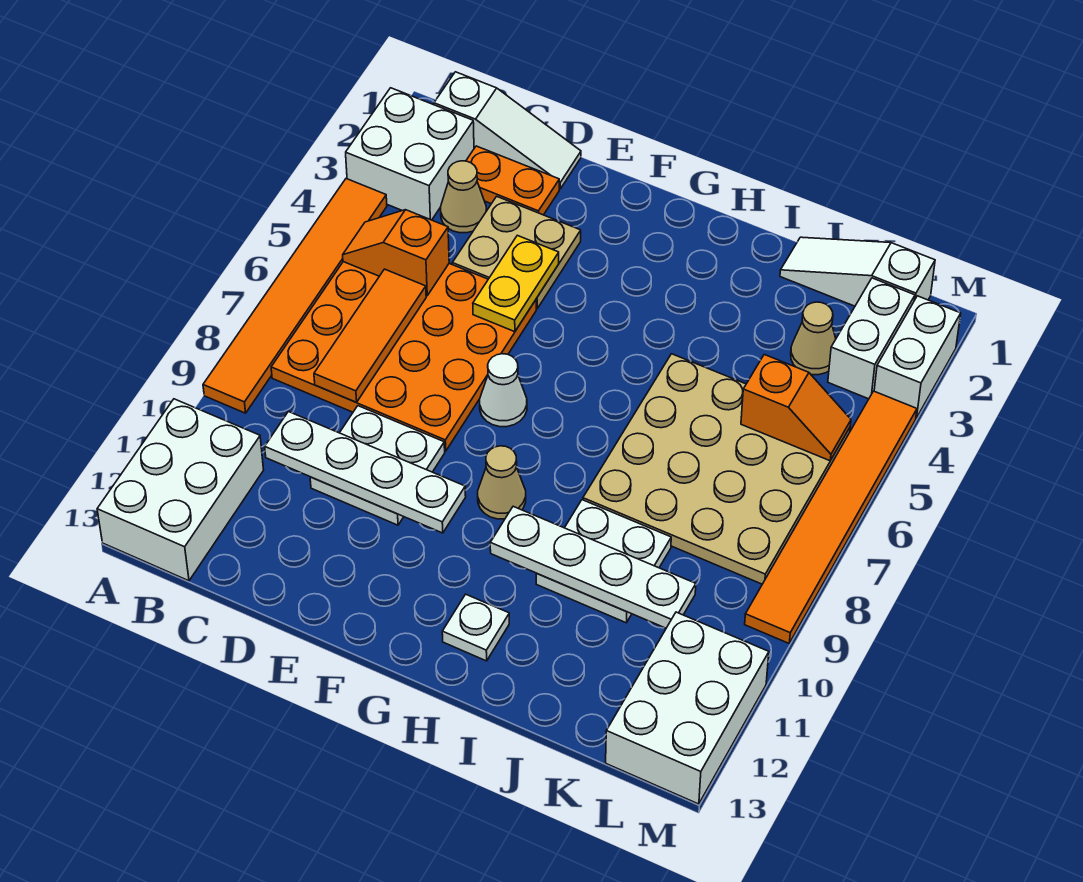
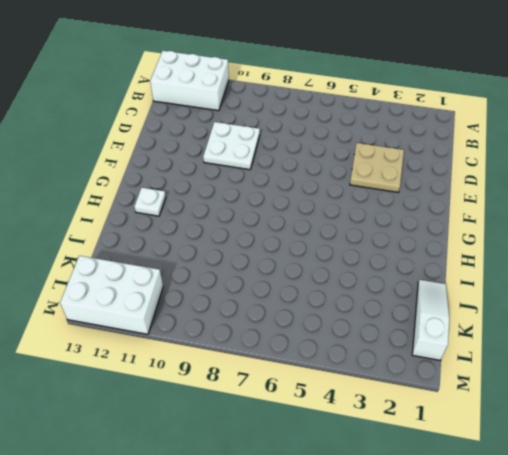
none -> white 2x2 brick [346,88,474,220]
none -> orange 1x6 tile [203,179,387,413]
none -> white 1x3 slope [434,72,581,189]

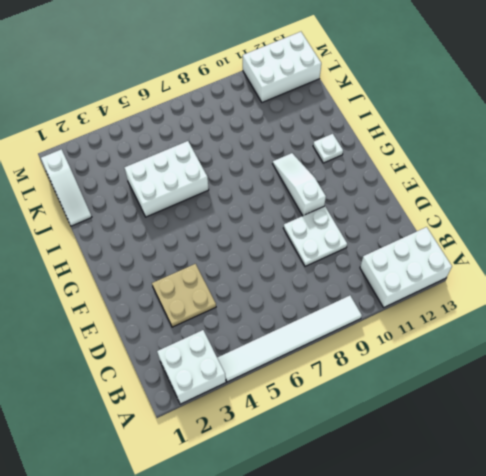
white 1x6 tile [217,296,362,382] -> orange 1x6 tile [203,179,387,413]
white 1x3 slope [273,153,326,216] -> white 1x3 slope moved to [434,72,581,189]
white 2x3 brick [124,141,209,217] -> tan 4x4 plate [583,354,850,584]
none -> orange 4x4 plate [271,262,536,451]
none -> orange 1x2 plate [466,146,559,215]
none -> tan 1x1 cone [441,161,486,233]

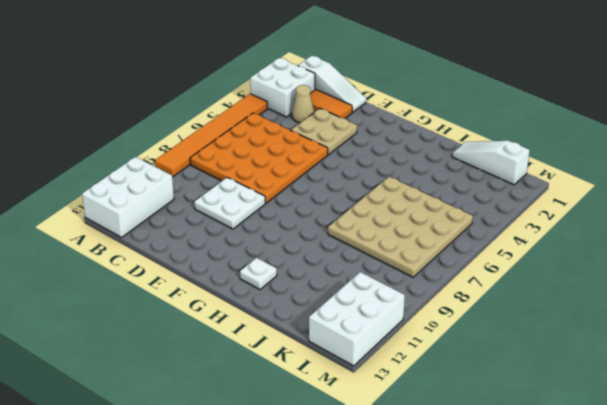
orange 1x2 tile [310,89,352,118] -> orange 1x2 plate [466,146,559,215]
none -> white 1x1 cone [480,354,527,427]
none -> tan 1x1 cone [478,446,526,519]
none -> white 2x2 plate [536,500,671,623]

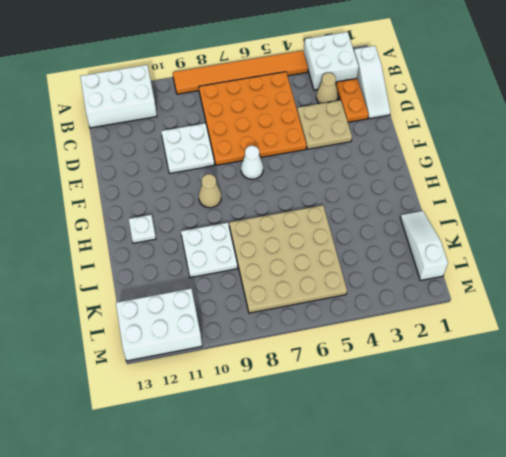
none -> tan 1x1 cone [791,302,836,375]
none -> white 1x2 brick [828,278,915,399]
none -> white 1x2 brick [874,296,961,418]

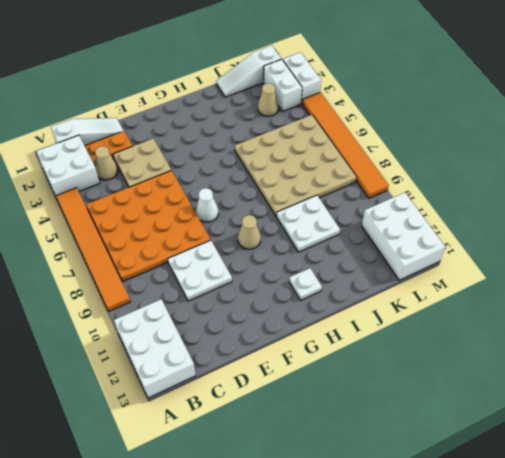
none -> orange 1x2 slope [343,210,449,296]
none -> orange 1x3 tile [314,269,426,402]
none -> white 1x4 plate [265,412,466,533]

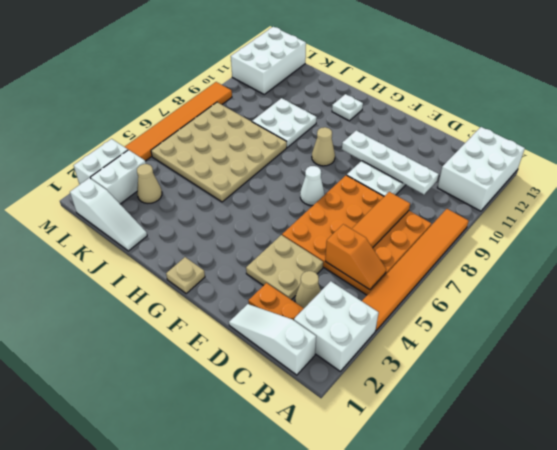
tan 1x1 plate [166,257,205,293] -> none
none -> yellow 1x2 plate [473,235,559,332]
none -> white 1x4 plate [490,506,696,628]
none -> orange 1x2 slope [741,355,851,461]

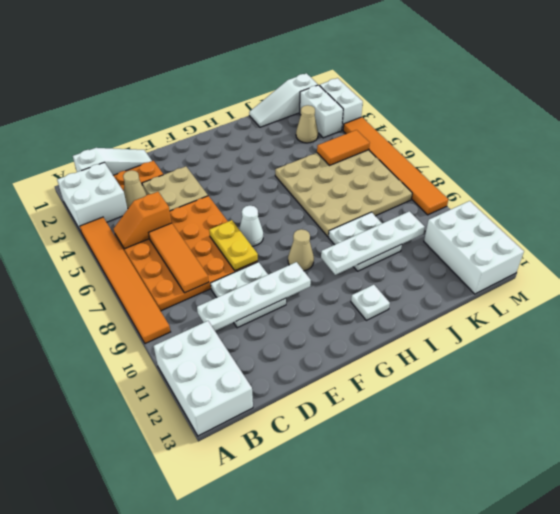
yellow 1x2 plate [209,220,258,271] -> yellow 1x2 plate moved to [473,235,559,332]
orange 1x2 tile [317,130,370,165] -> orange 1x2 slope [741,355,851,461]

